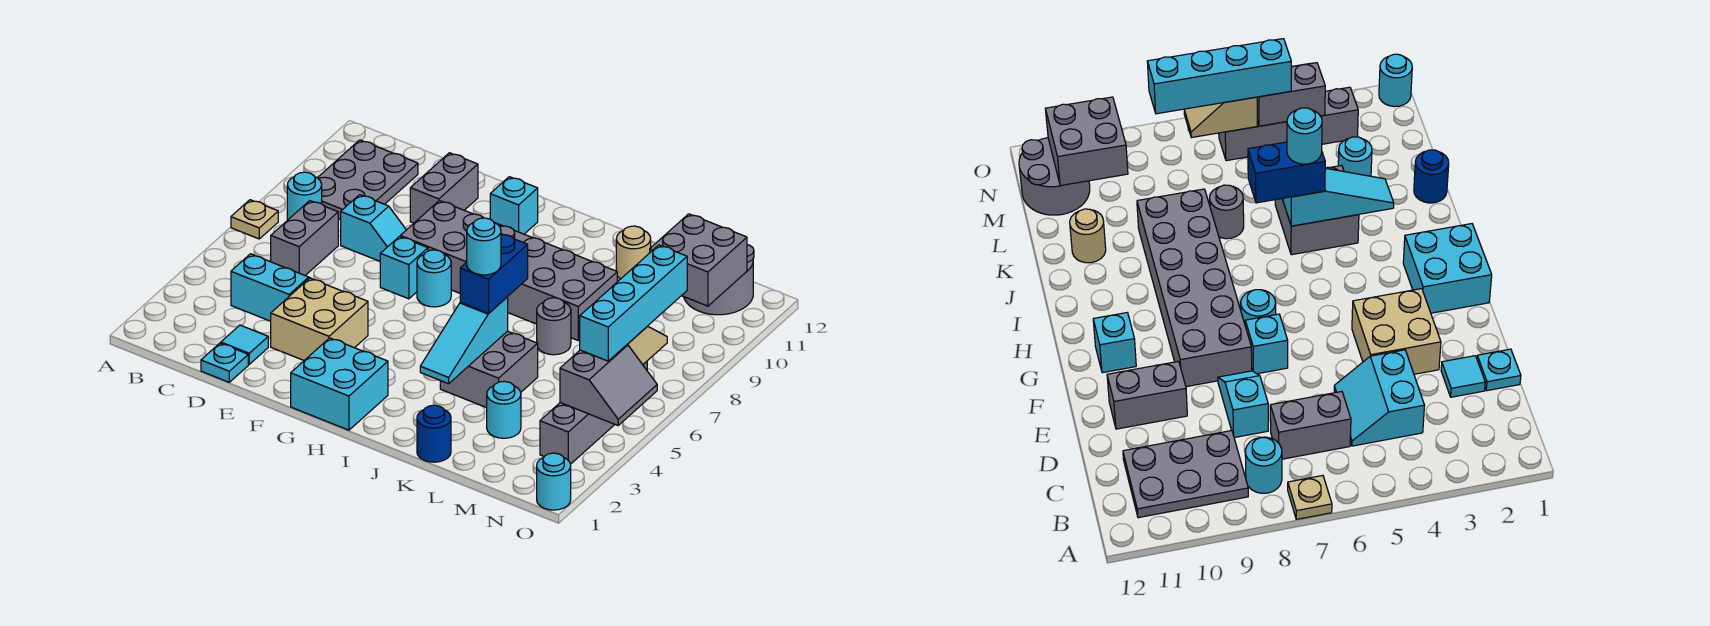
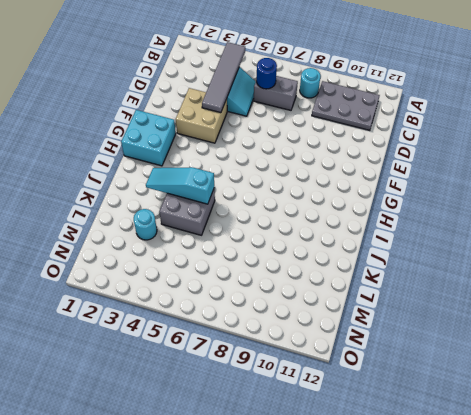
grey 1x4 tile [202,42,245,113] -> none
blue 1x1 round brick [256,58,277,89] -> blue 1x1 round brick moved to [417,405,451,462]
none -> tan 1x1 plate [231,200,278,239]
none -> cyan 1x1 plate [201,343,248,382]
none -> cyan 1x1 tile [221,325,268,364]
none -> cyan 1x2 slope [341,195,406,261]

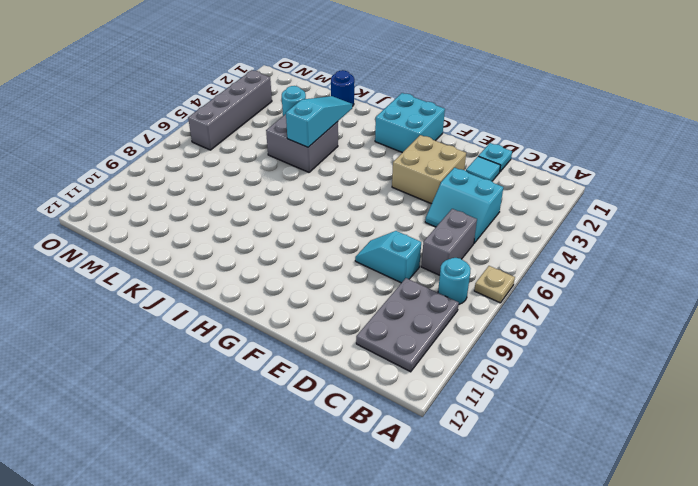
none -> grey 1x2 brick [410,153,478,223]
none -> cyan 1x1 brick [380,236,428,299]
none -> grey 2x6 brick [400,201,617,340]
none -> cyan 1x1 round brick [417,250,451,307]

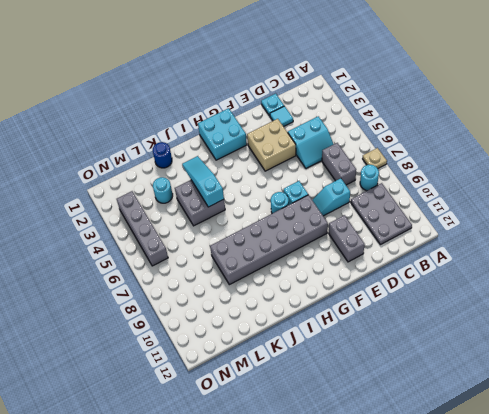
none -> cyan 1x1 brick [490,177,538,234]
none -> grey 1x1 round brick [537,298,571,355]
none -> tan 1x1 round brick [616,226,651,279]
none -> grey 2x2 round brick [684,245,754,315]

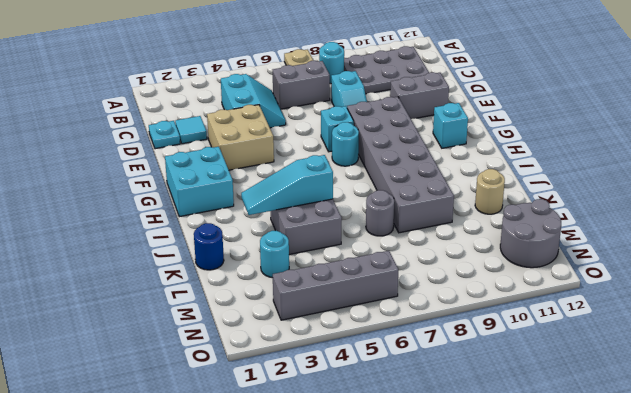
none -> cyan 1x1 round brick [537,453,571,510]
none -> grey 2x2 brick [650,214,747,306]
none -> grey 2x2 slope [560,345,657,425]
none -> tan 1x2 slope [627,326,667,365]

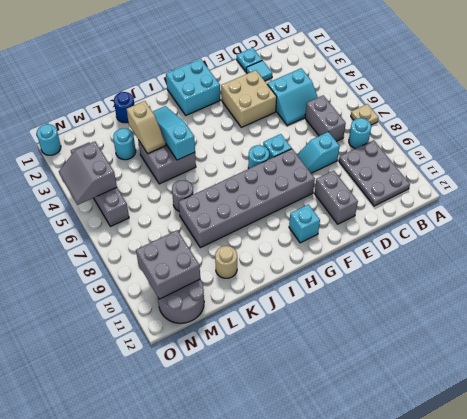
tan 1x2 slope [127,101,166,153] -> tan 1x2 slope moved to [627,326,667,365]
none -> blue 1x2 brick [460,234,528,313]
none -> cyan 1x4 brick [580,245,687,361]
none -> cyan 1x1 round brick [467,218,501,275]

